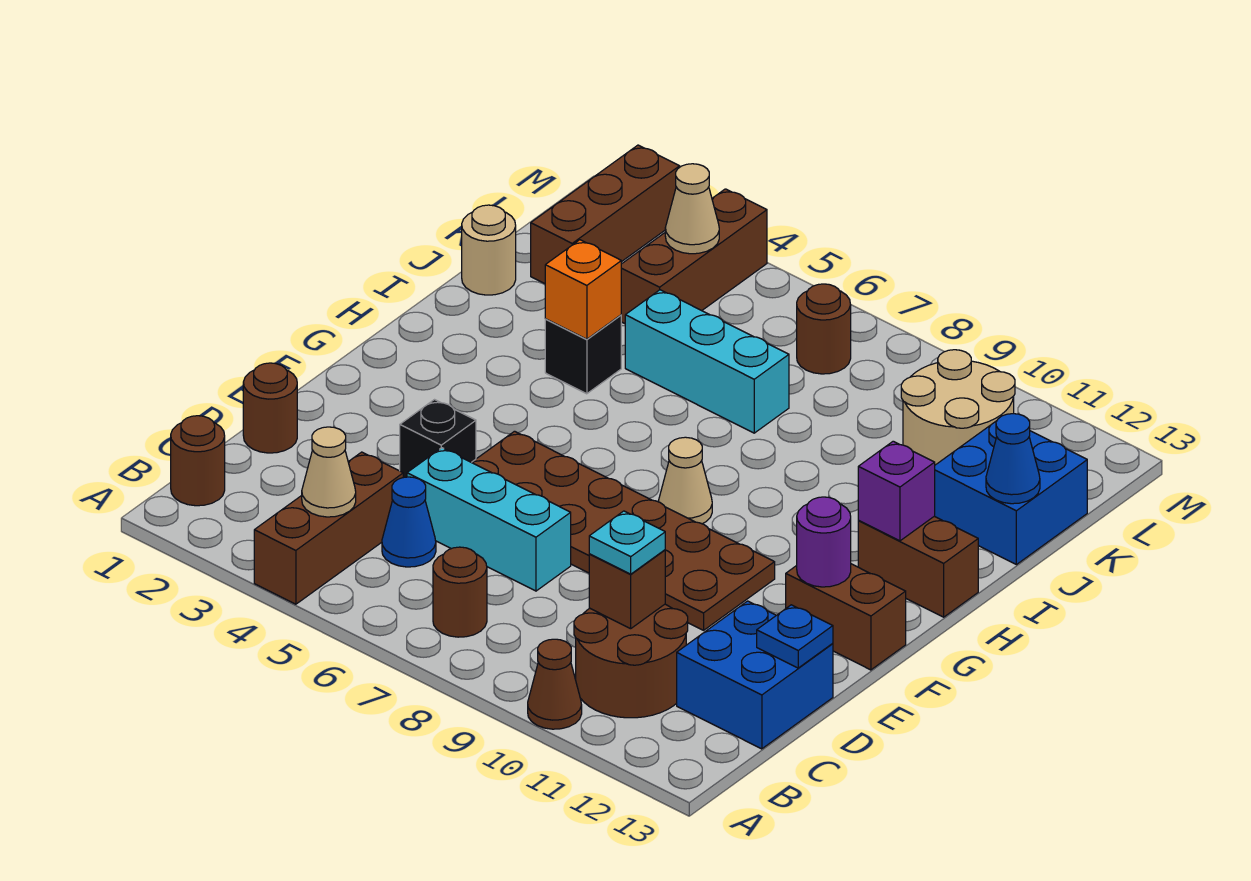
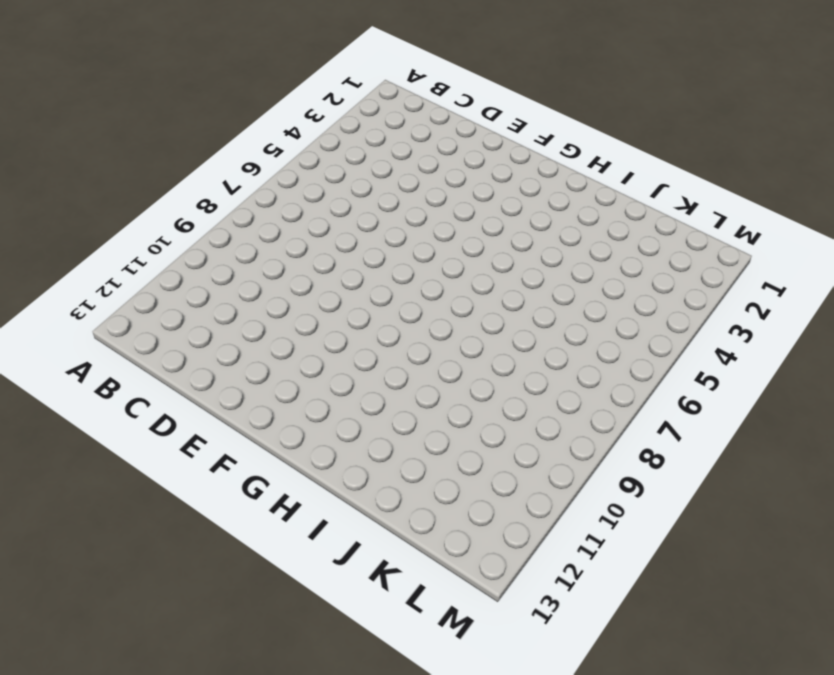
none -> brown 1x3 brick [254,452,403,604]
none -> brown 1x1 cone [528,639,582,729]
none -> brown 1x1 round brick [171,416,225,506]
none -> brown 1x1 round brick [433,547,487,637]

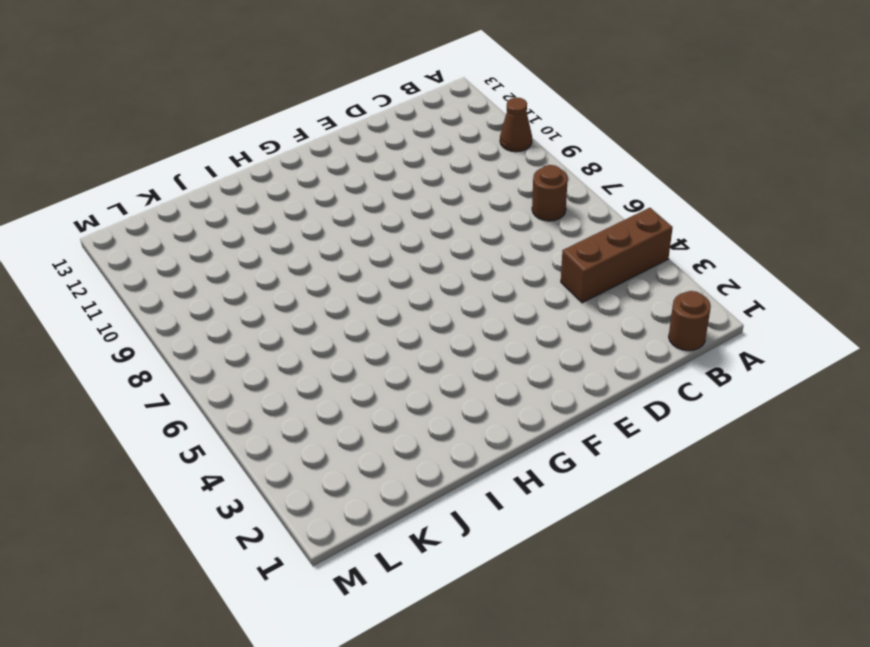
none -> brown 2x2 round brick [574,604,688,718]
none -> blue 1x1 cone [382,477,436,567]
none -> blue 2x2 brick [677,601,833,749]
none -> brown 1x1 round brick [243,363,297,453]

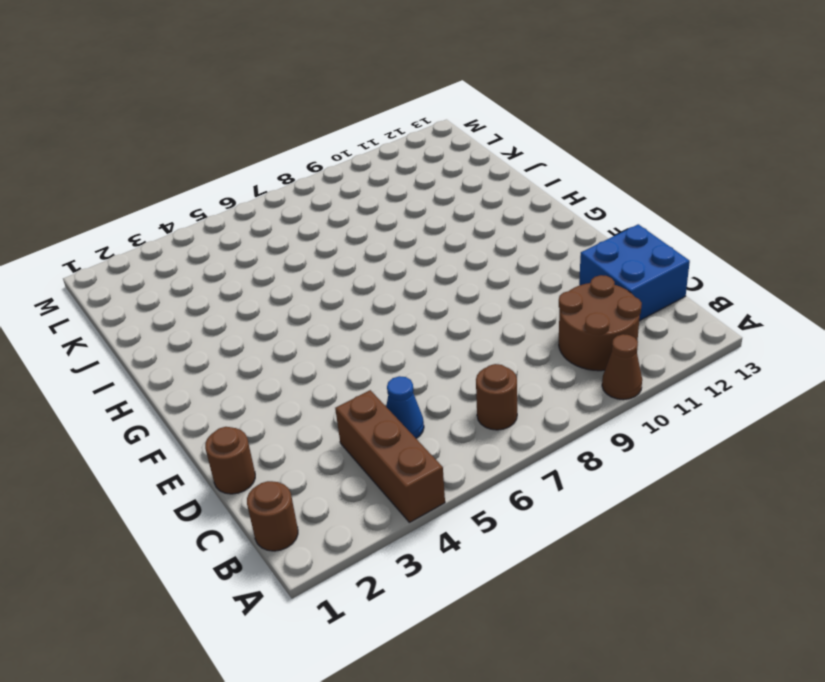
none -> cyan 1x3 brick [407,448,571,591]
none -> black 1x1 brick [400,400,476,478]
none -> brown 2x6 plate [472,431,775,630]
none -> brown 1x2 brick [786,564,906,670]

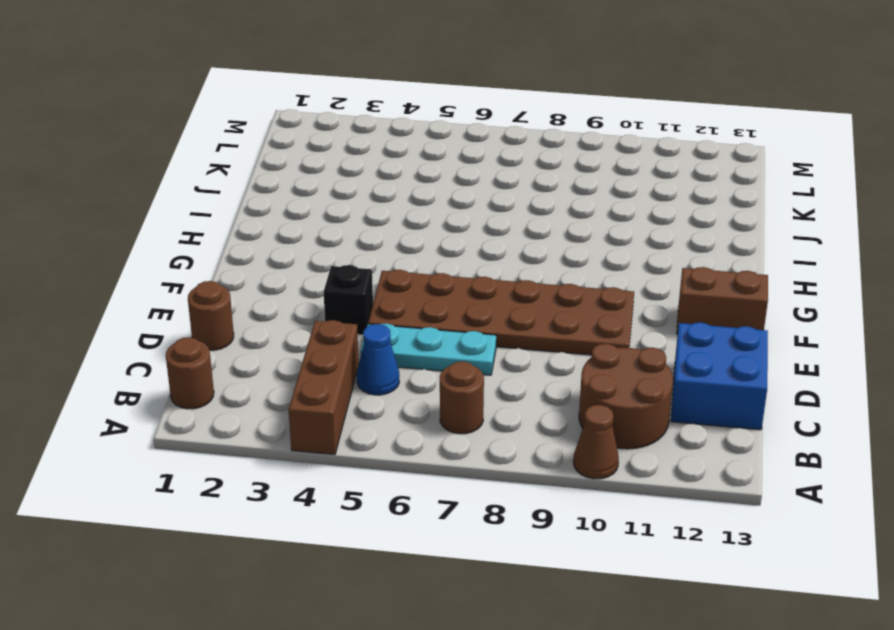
cyan 1x3 plate [361,323,496,375] -> cyan 1x3 brick [407,448,571,591]
none -> tan 1x1 cone [658,437,712,524]
none -> brown 1x2 brick [858,516,978,617]
none -> black 1x1 brick [545,315,621,394]
none -> tan 1x1 round brick [462,205,516,295]

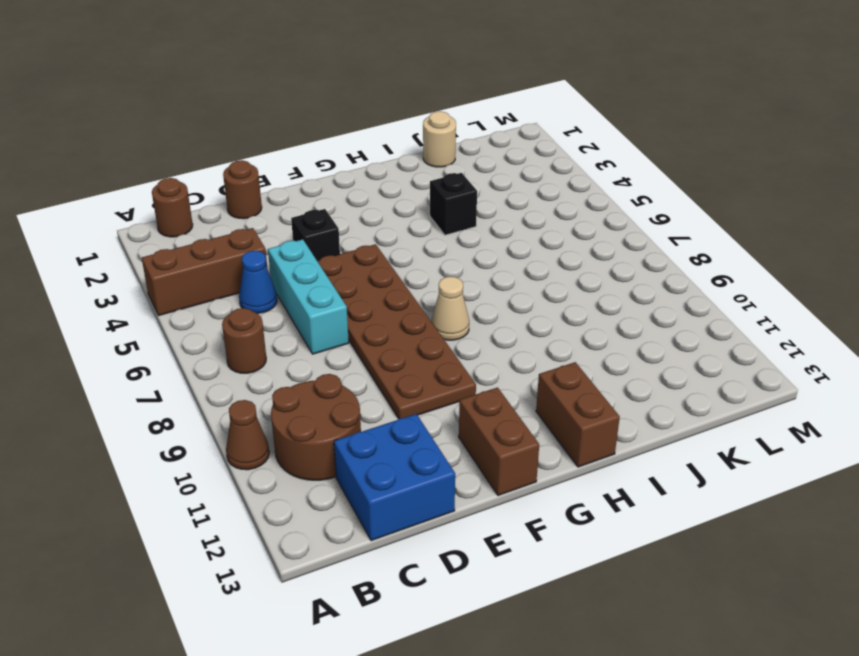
none -> cyan 1x3 brick [625,290,789,433]
none -> blue 2x2 brick [935,421,1087,565]
none -> brown 1x3 brick [531,145,680,284]
none -> brown 1x3 brick [621,189,767,324]

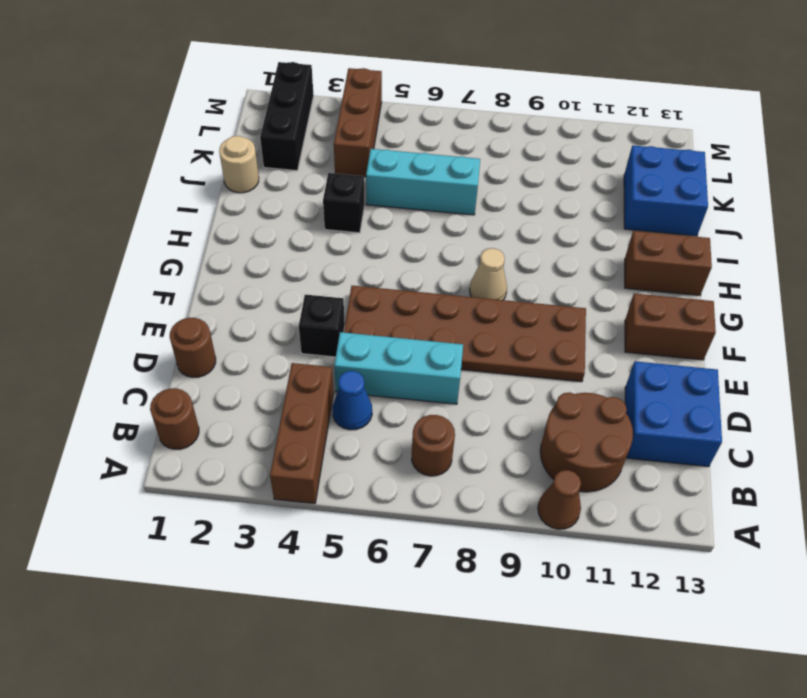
black 1x3 brick [260,62,314,171] -> brown 1x3 brick [531,145,680,284]
none -> tan 2x2 round brick [901,350,1015,465]
none -> brown 1x1 round brick [797,284,851,374]
none -> tan 1x1 cone [302,427,356,517]
none -> brown 1x1 brick [589,550,665,629]

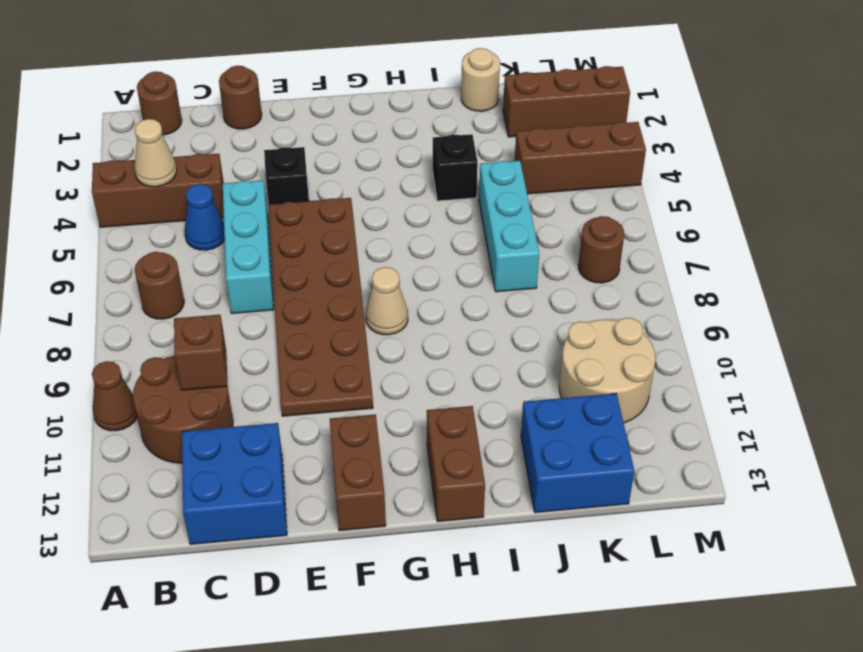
none -> blue 1x1 plate [757,605,833,668]
none -> purple 1x1 round brick [797,497,851,587]
none -> purple 1x1 brick [858,441,935,541]
none -> orange 1x1 brick [545,240,621,339]

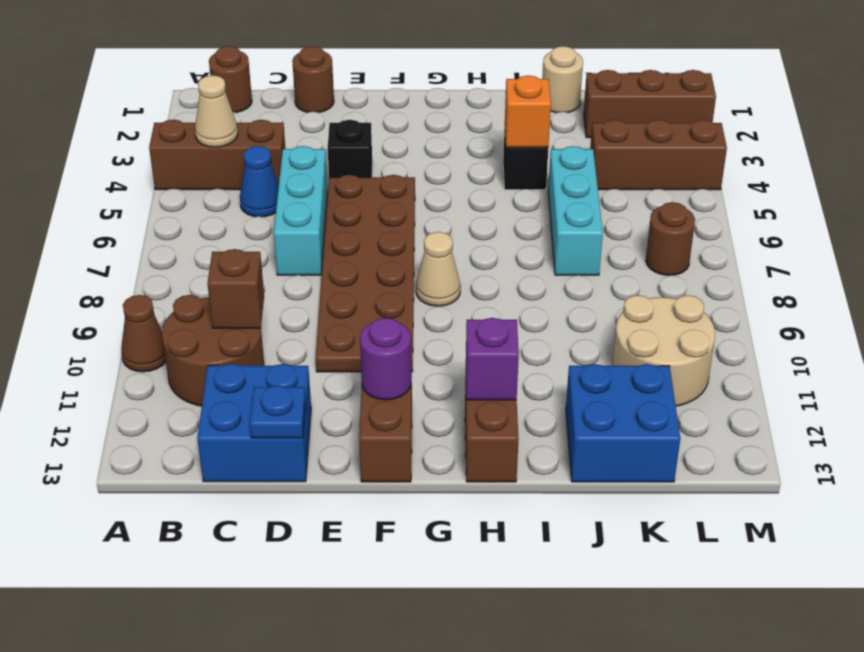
none -> brown 1x1 round brick [433,547,487,637]
none -> blue 1x1 cone [986,414,1040,504]
none -> tan 1x1 cone [665,164,719,254]
none -> cyan 1x1 plate [589,511,665,574]

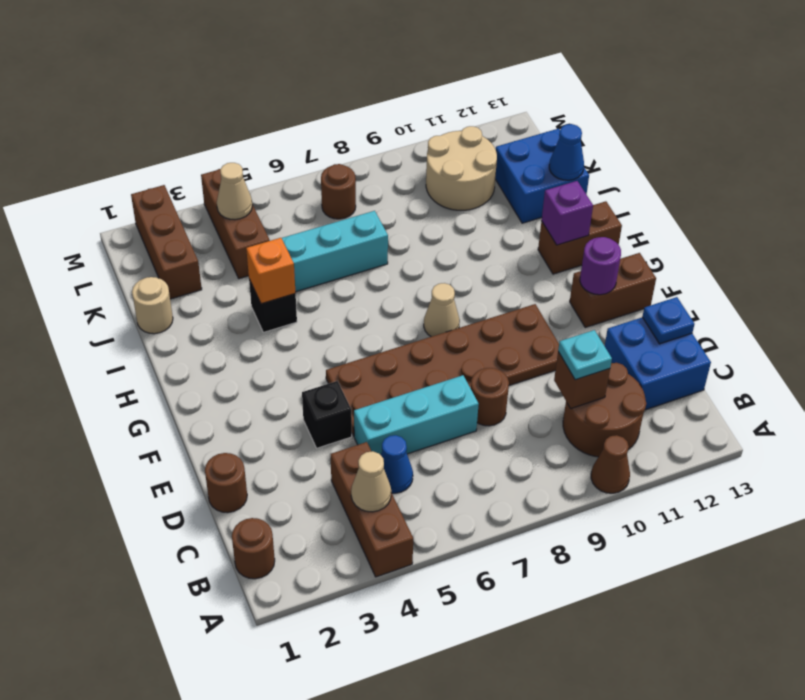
brown 1x1 round brick [471,368,509,426] -> brown 1x1 round brick moved to [433,547,487,637]

